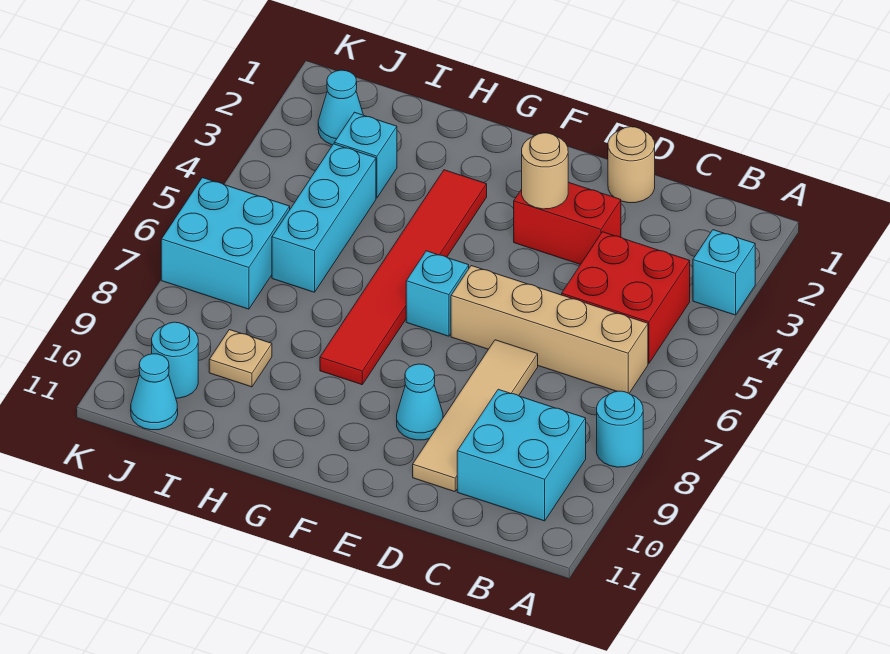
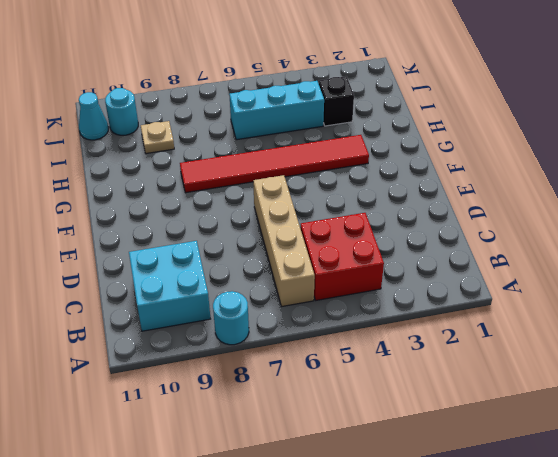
black 1x1 brick [319,76,354,126] -> cyan 1x1 brick [334,112,397,198]
none -> cyan 1x1 brick [693,230,755,315]
none -> tan 1x1 round brick [608,127,655,203]
none -> red 1x2 brick [514,182,621,264]

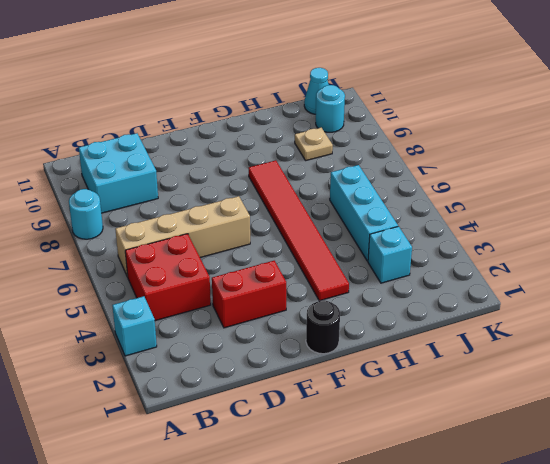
black 1x1 round brick [306,300,340,354] -> none
none -> tan 1x1 round brick [608,127,655,203]
none -> tan 1x4 tile [413,340,538,492]
none -> cyan 1x1 cone [397,364,443,440]

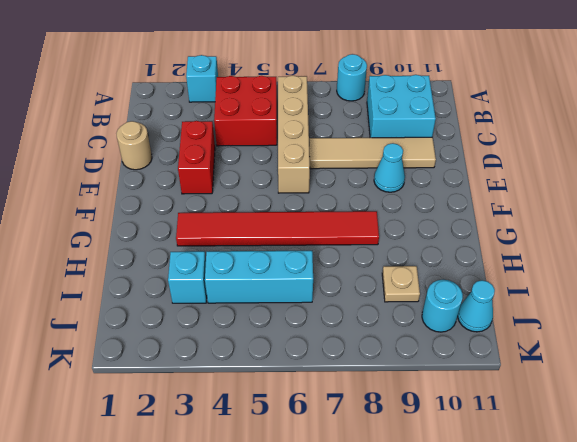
none -> cyan 1x1 brick [406,251,469,336]
none -> cyan 1x1 cone [318,70,363,145]
none -> cyan 2x2 brick [161,178,290,309]

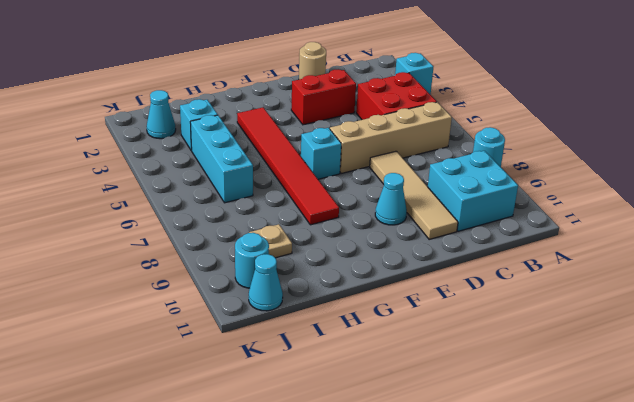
none -> cyan 2x2 brick [161,178,290,309]
none -> tan 1x1 round brick [522,133,568,209]

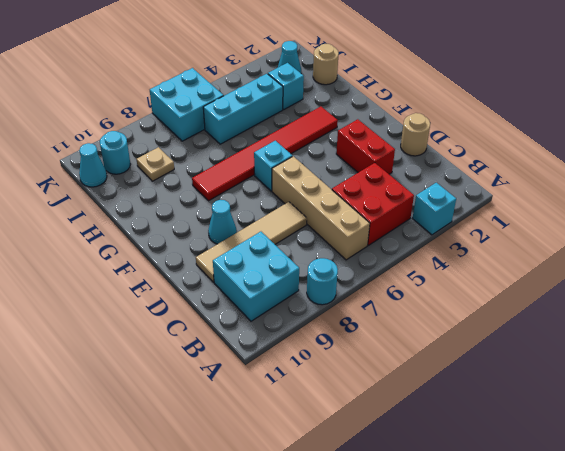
tan 1x1 round brick [313,44,339,85] -> tan 1x1 round brick moved to [522,133,568,209]

